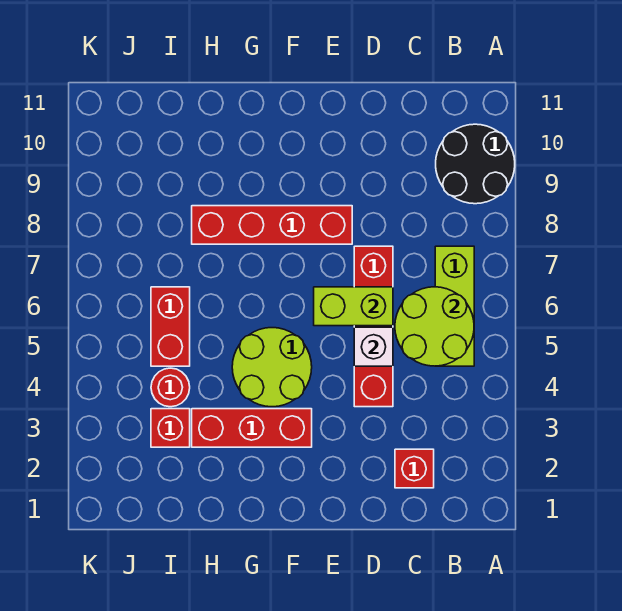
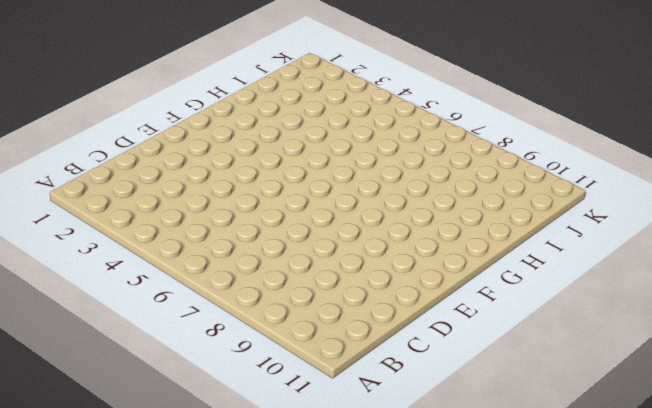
none -> black 2x2 round brick [436,124,515,204]
none -> lime 1x3 brick [435,246,474,366]
none -> red 1x1 brick [395,449,434,488]

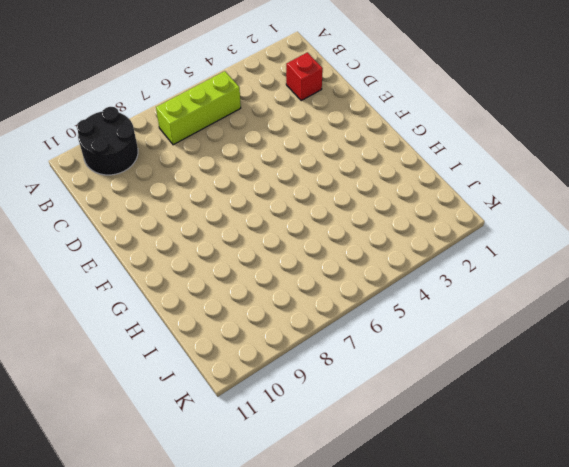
none -> red 1x4 brick [354,246,393,407]
none -> red 1x4 brick [192,206,352,244]
none -> red 1x3 brick [192,409,312,447]

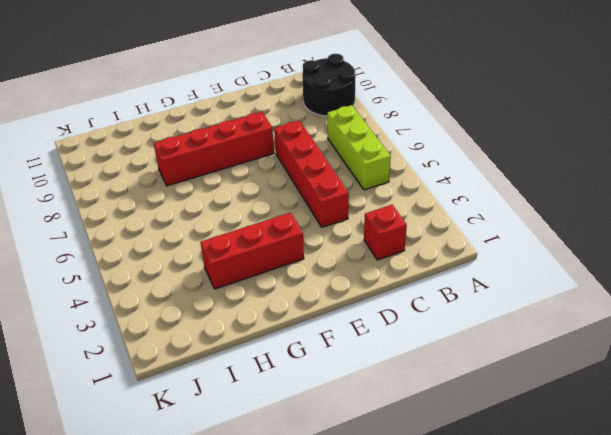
none -> lime 2x2 round brick [232,328,312,407]
none -> red 1x1 brick [151,409,190,447]
none -> red 1x1 round brick [151,368,190,407]

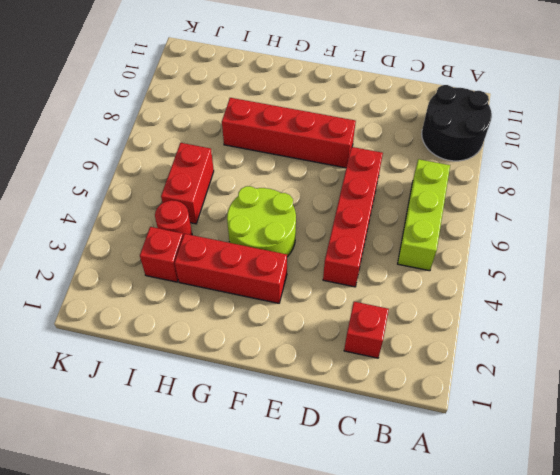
none -> lime 2x2 round brick [395,287,474,366]
none -> white 1x1 brick [354,327,393,366]
none -> lime 1x2 brick [314,287,393,326]

